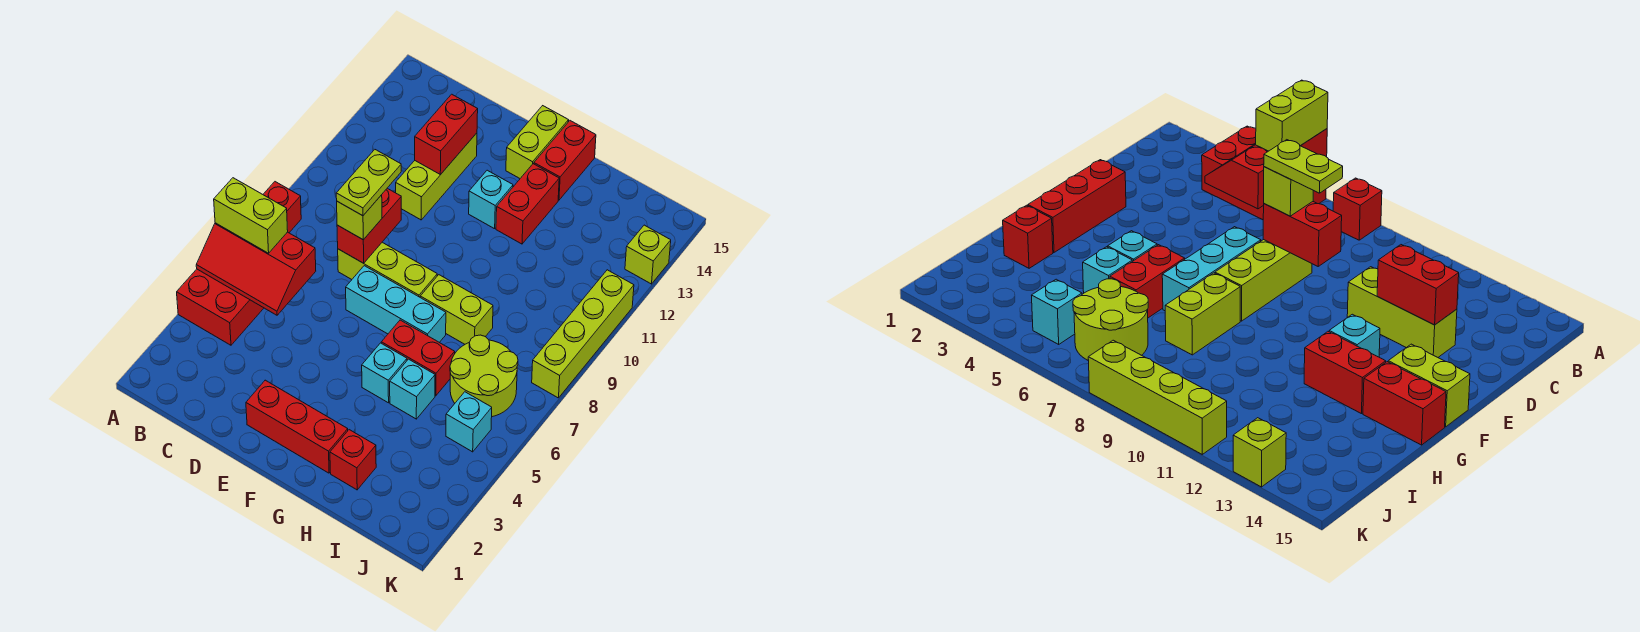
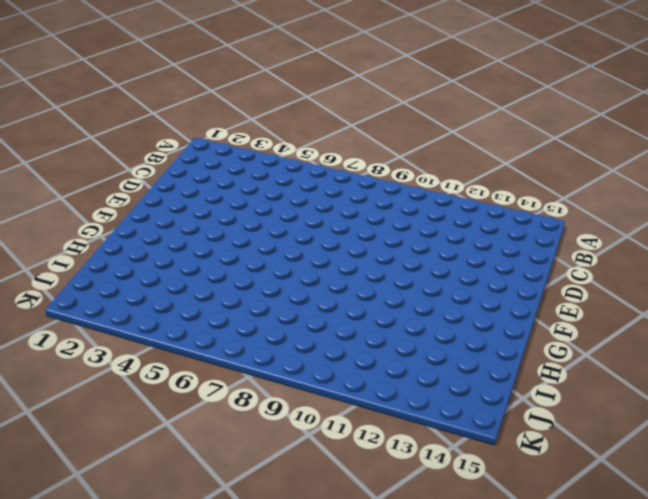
none -> red 2x3 brick [177,269,264,345]
none -> red 1x1 brick [263,182,301,233]
none -> lime 1x3 brick [338,242,437,297]

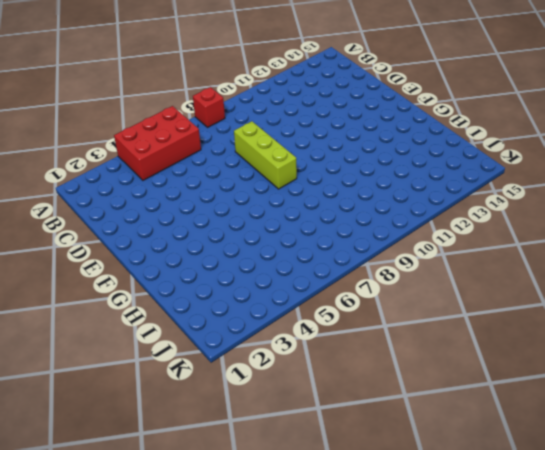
none -> lime 1x3 brick [396,133,477,220]
none -> red 1x3 brick [246,380,348,473]
none -> cyan 1x3 brick [346,266,446,342]

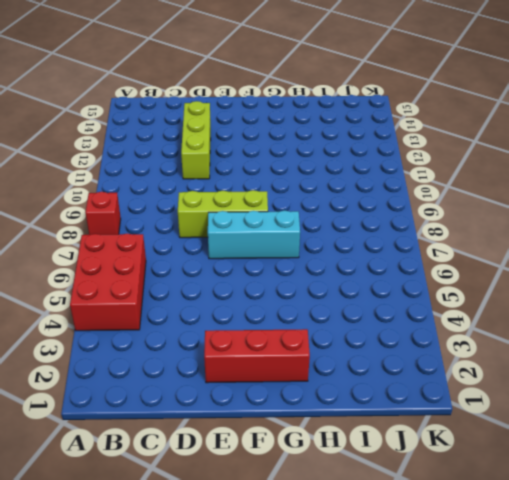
none -> cyan 1x1 brick [469,170,513,229]
none -> lime 1x2 brick [506,106,569,178]
none -> cyan 1x1 brick [362,343,407,403]

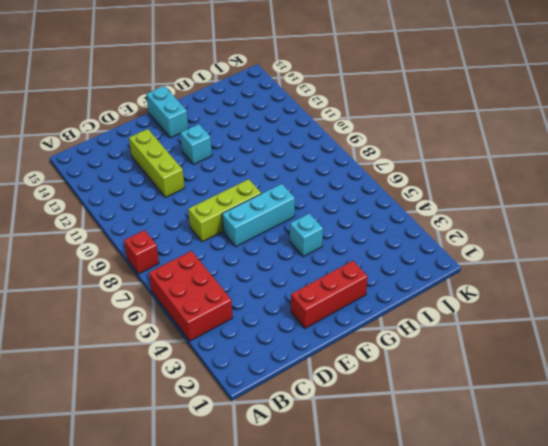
cyan 1x2 brick [146,86,188,138] -> lime 1x2 brick [506,106,569,178]
none -> red 1x2 brick [381,320,455,396]
none -> lime 1x2 brick [420,275,493,344]
none -> red 1x2 brick [496,164,559,244]

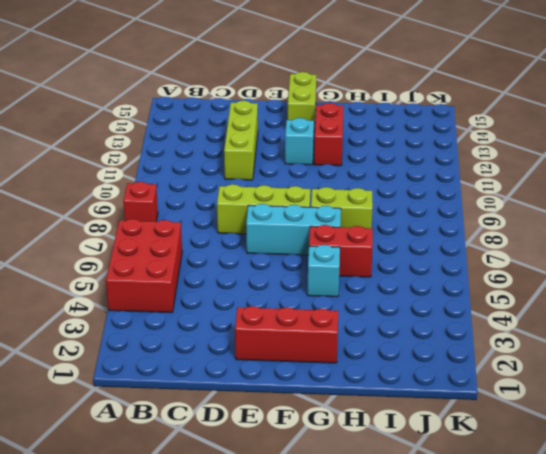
none -> red 1x2 brick [534,121,596,200]
none -> red 1x1 brick [330,430,376,490]
none -> cyan 1x1 brick [390,359,435,419]

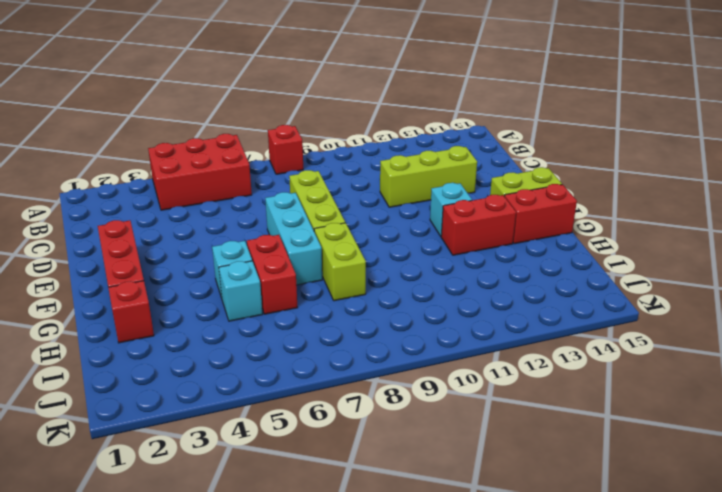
none -> lime 2x2 round brick [450,335,518,417]
none -> cyan 1x1 brick [446,392,492,452]
none -> lime 1x4 brick [532,270,634,398]

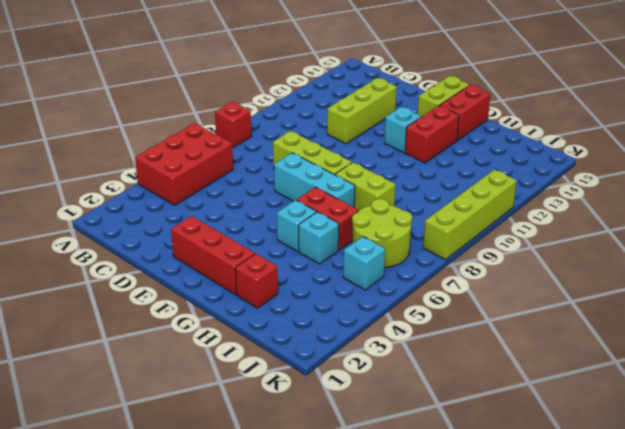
none -> lime 1x1 brick [625,225,671,284]
none -> red 2x3 slope [196,223,316,315]
none -> red 1x2 brick [337,188,401,263]

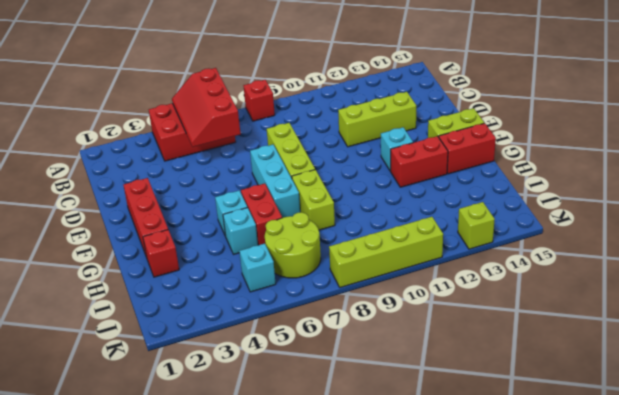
none -> red 1x2 brick [337,188,401,263]
none -> red 1x2 brick [415,94,478,175]
none -> lime 1x2 brick [214,178,288,253]

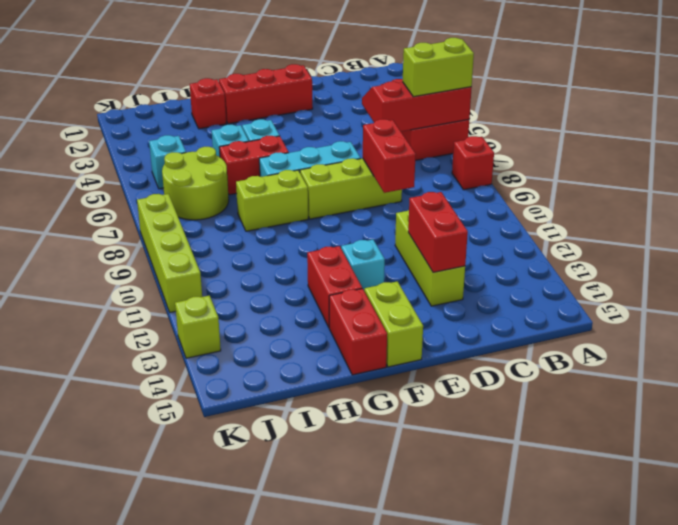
none -> lime 1x1 brick [337,195,382,240]
none -> lime 1x2 plate [336,150,401,216]

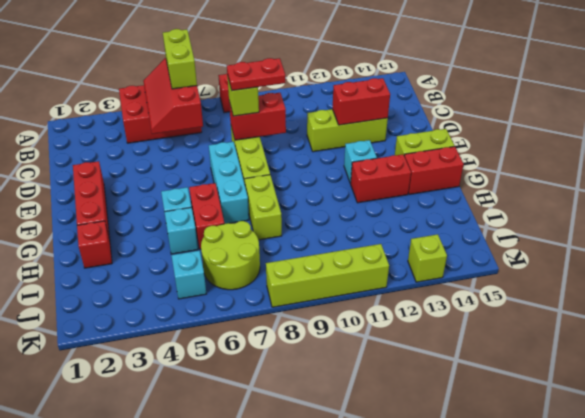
red 1x2 plate [227,58,286,91] -> lime 1x2 plate [336,150,401,216]

